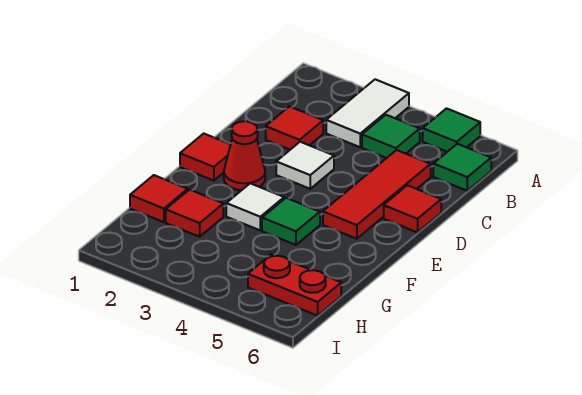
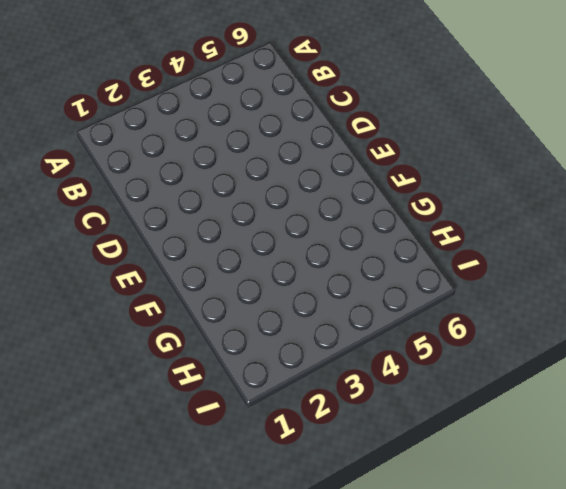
none -> white 1x2 tile [326,79,409,147]
none -> green 1x1 tile [423,108,480,152]
none -> green 1x1 tile [362,115,420,158]

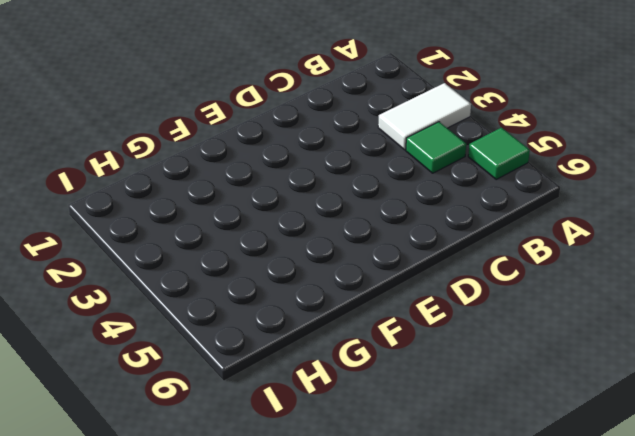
none -> green 1x1 tile [433,144,491,191]
none -> red 1x1 tile [266,106,323,150]
none -> red 1x3 tile [323,150,431,239]

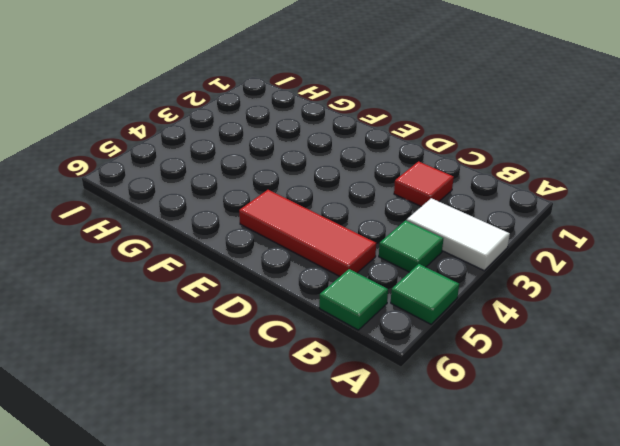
none -> white 1x1 tile [276,142,334,189]
none -> red 1x1 tile [384,185,441,232]
none -> red 1x1 tile [180,134,231,181]

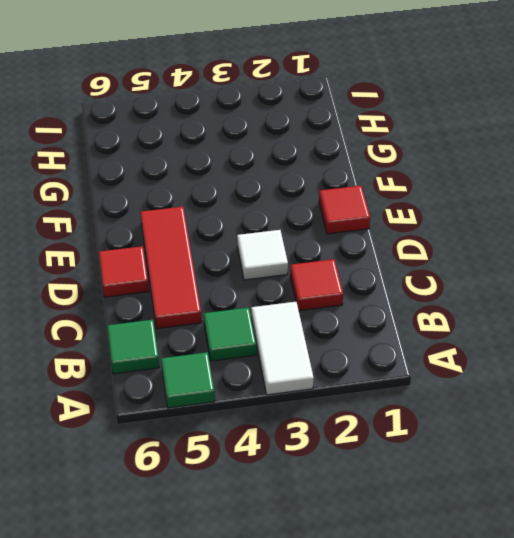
none -> red 1x1 cone [224,121,265,190]
none -> white 1x1 tile [226,183,284,230]
none -> green 1x1 tile [262,198,320,245]

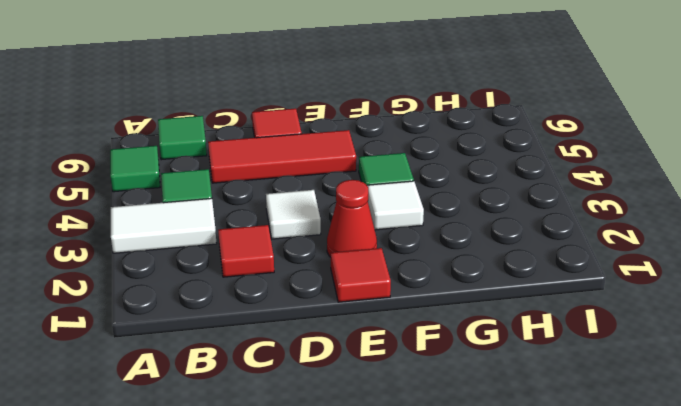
none -> red 1x1 tile [130,175,188,222]
none -> red 1x1 tile [166,190,223,237]
none -> red 1x2 plate [248,254,341,316]

